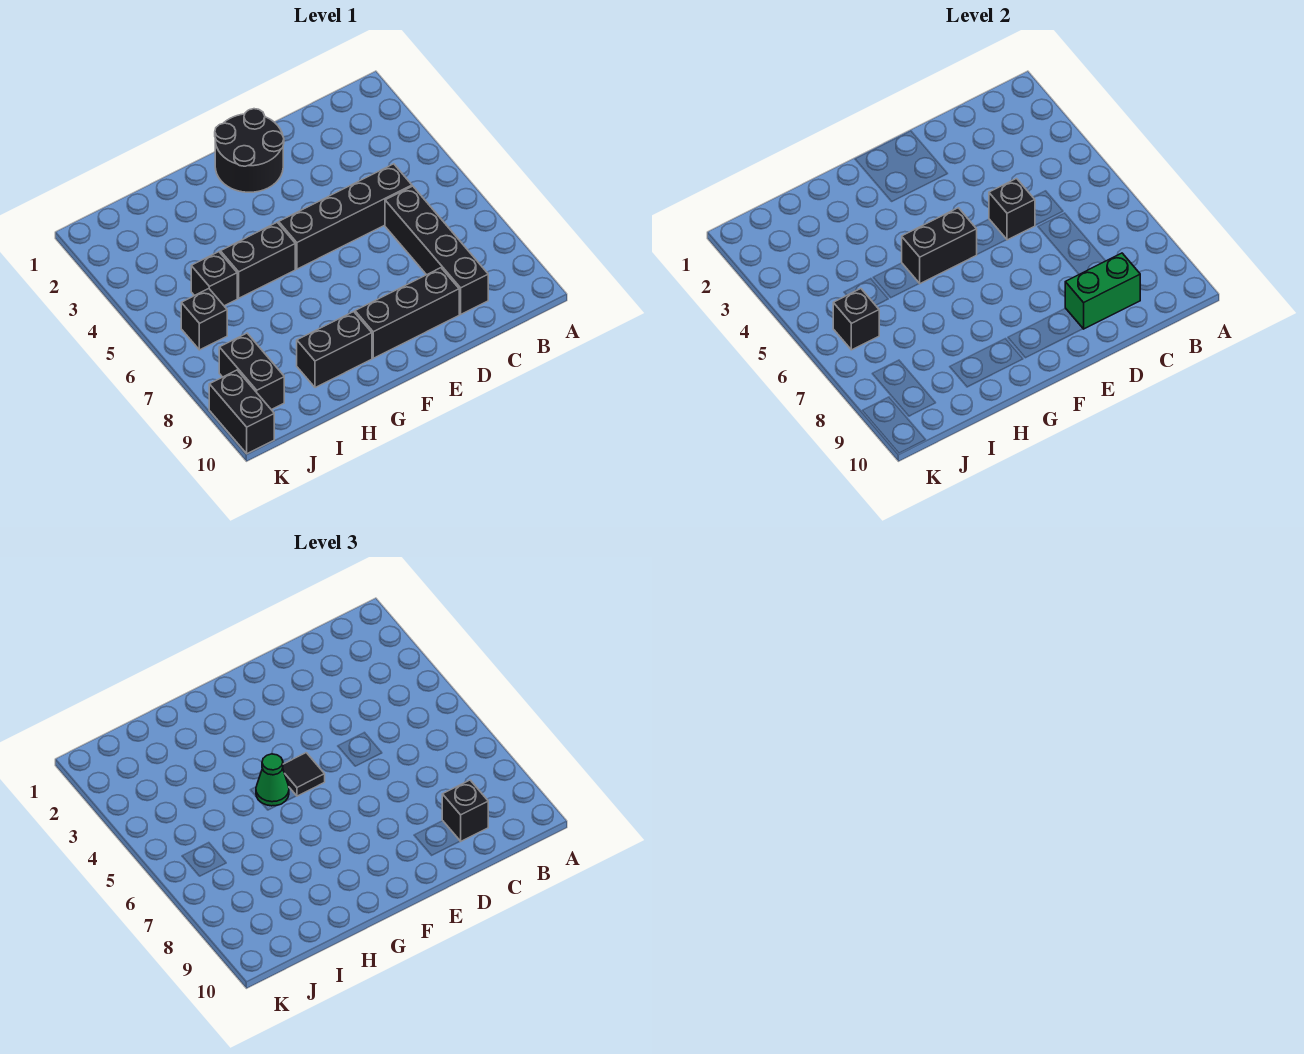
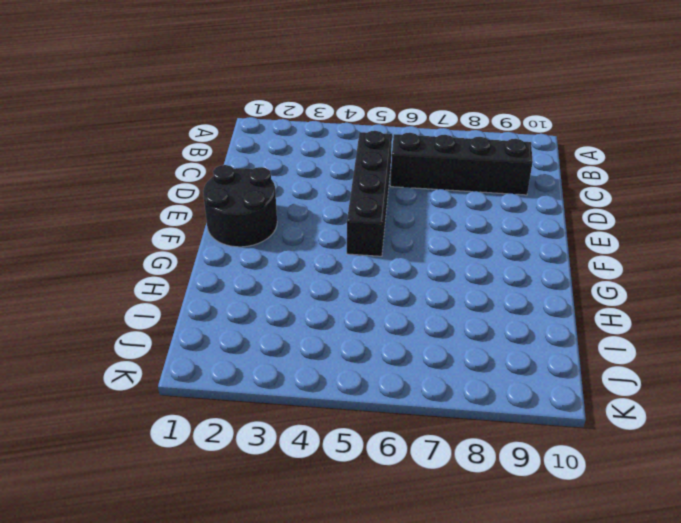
none -> black 1x3 brick [355,268,459,358]
none -> black 1x2 brick [220,223,295,298]
none -> black 1x2 brick [297,312,372,388]

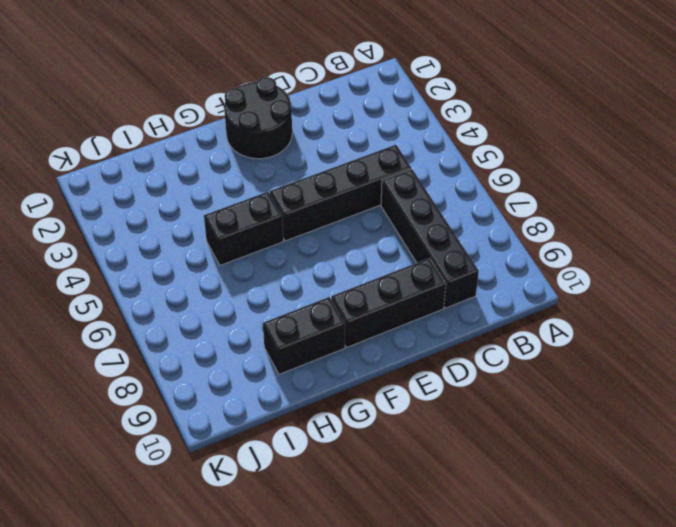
none -> black 1x1 brick [191,252,237,306]
none -> black 1x1 brick [181,289,227,350]
none -> black 1x2 brick [219,333,284,410]

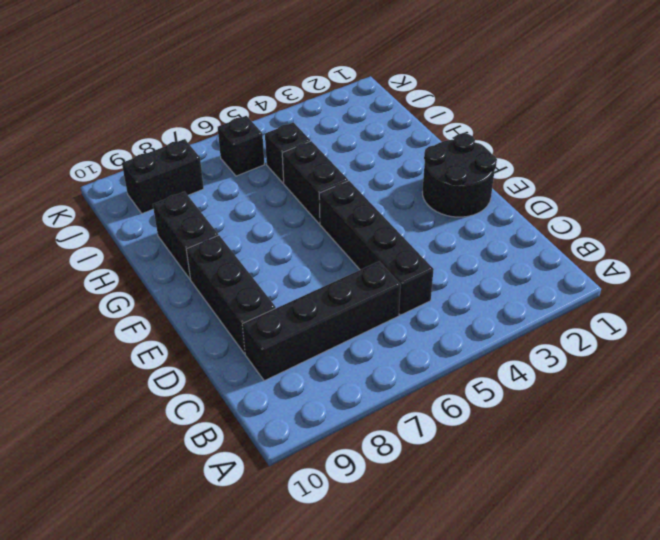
none -> black 1x2 brick [209,370,274,454]
none -> green 1x2 brick [1065,253,1140,329]
none -> black 1x1 brick [989,179,1035,240]

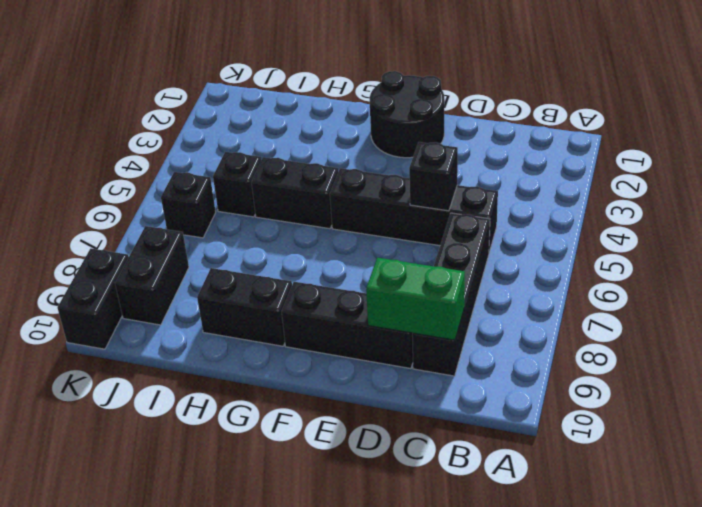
none -> black 1x2 brick [902,208,977,284]
none -> black 1x1 brick [833,289,879,350]
none -> black 1x1 brick [442,780,488,841]

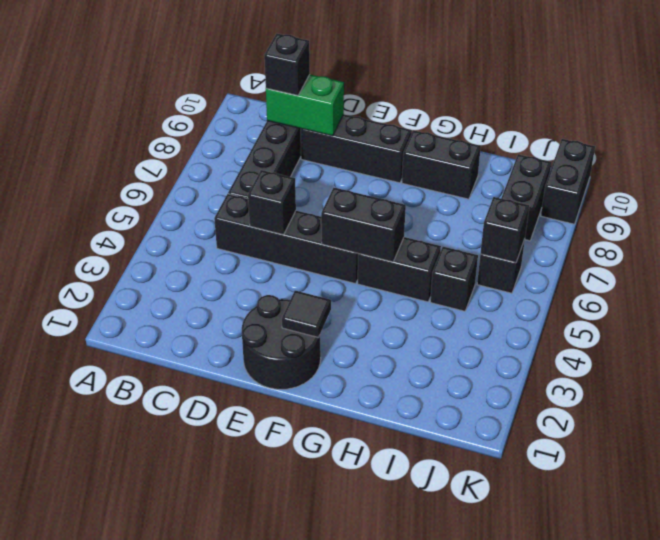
black 1x1 tile [282,291,331,337] -> black 1x1 tile moved to [283,753,325,796]
none -> green 1x1 cone [256,754,289,806]

